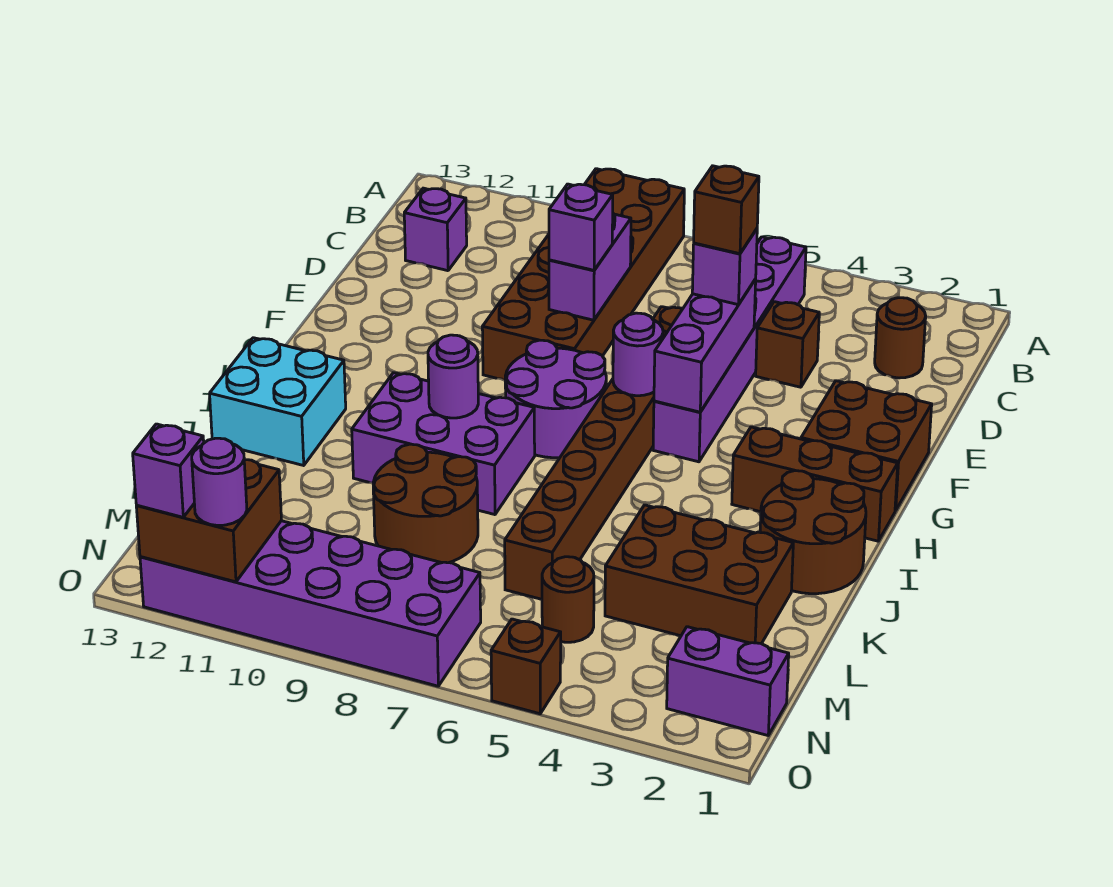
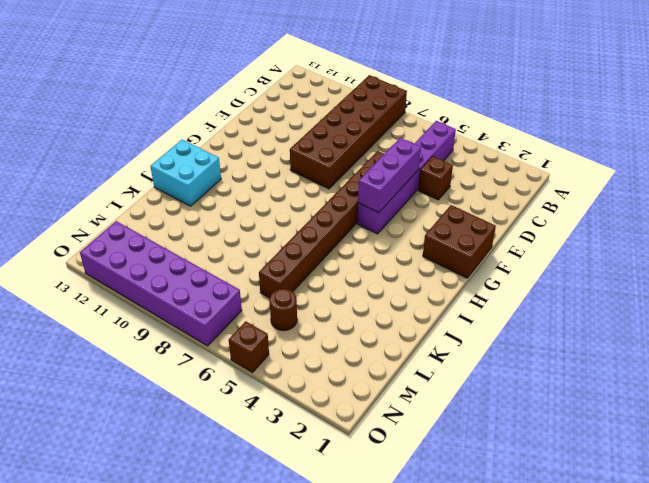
none -> brown 1x1 round brick [875,298,926,378]
none -> purple 1x1 brick [404,188,467,271]
none -> purple 2x2 round brick [505,340,606,458]

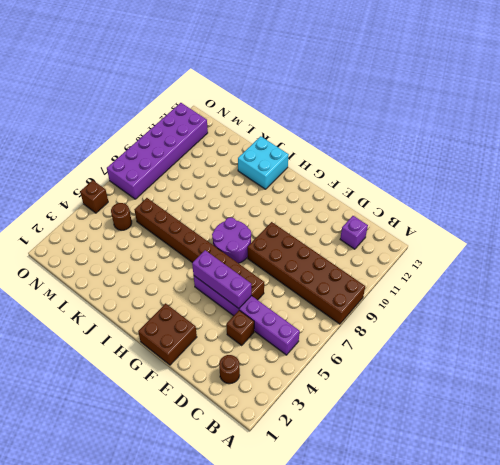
none -> brown 1x3 brick [732,427,898,541]
none -> brown 2x2 round brick [760,471,866,594]
none -> purple 2x3 brick [352,373,535,515]

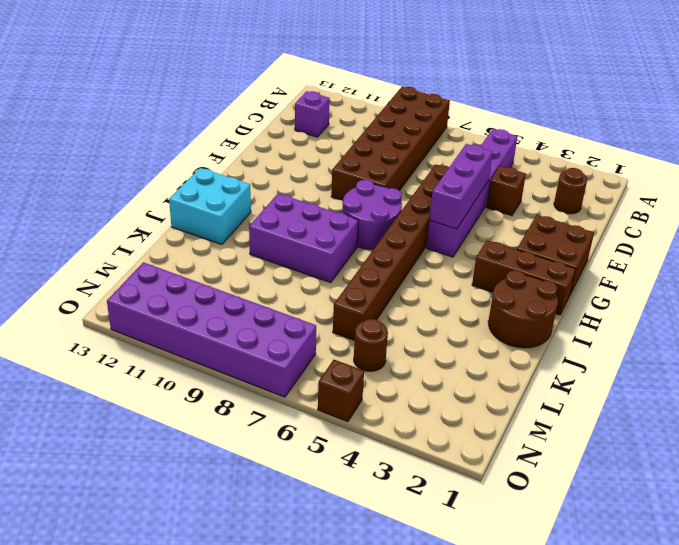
none -> brown 2x3 brick [605,505,793,644]
none -> brown 2x2 round brick [373,444,478,563]
none -> purple 1x2 brick [667,627,789,735]

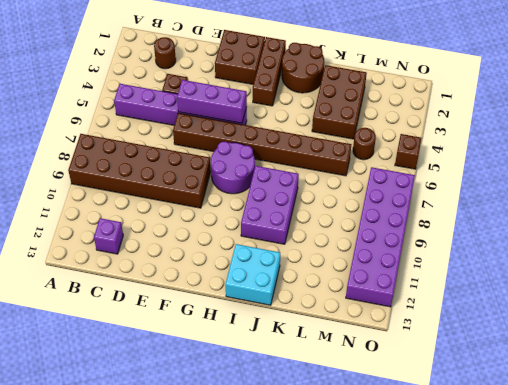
none -> brown 2x2 round brick [373,444,478,563]
none -> purple 1x2 brick [667,627,789,735]
none -> purple 1x2 brick [549,214,631,320]

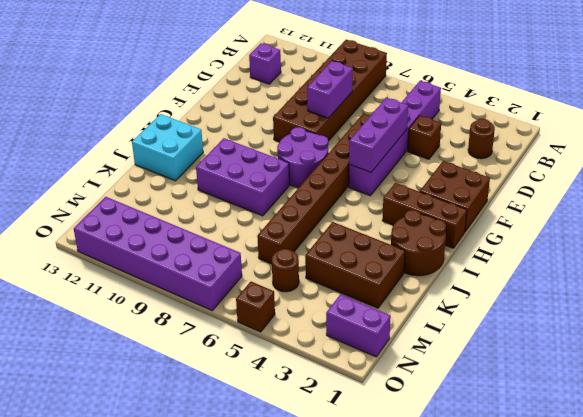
none -> brown 2x2 round brick [373,444,478,563]
none -> purple 1x1 round brick [613,313,663,396]
none -> purple 1x1 round brick [428,335,478,418]

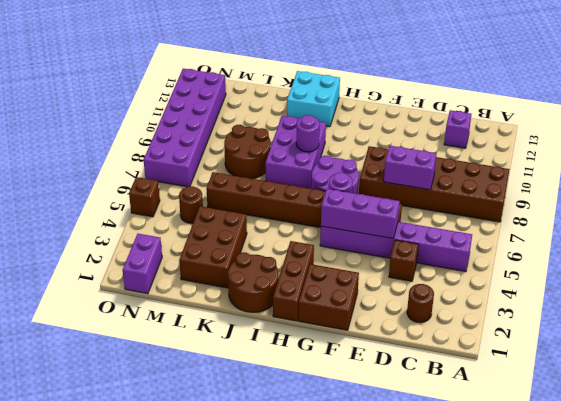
none -> brown 2x2 brick [136,460,281,582]
none -> purple 1x1 brick [692,229,757,305]
none -> purple 1x1 brick [549,184,613,270]

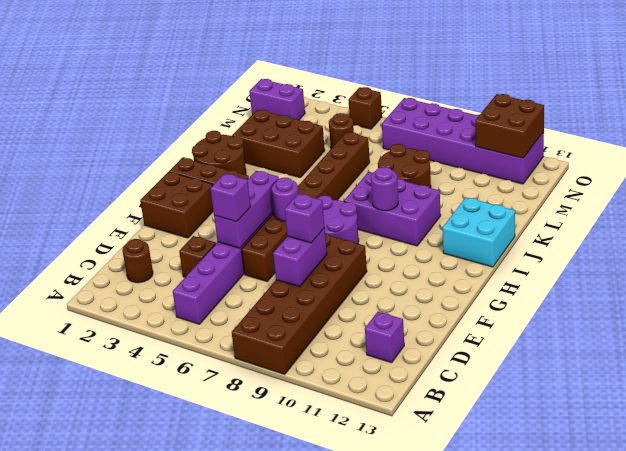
none -> purple 1x1 round brick [192,438,247,526]
none -> purple 1x1 brick [133,424,204,517]
none -> brown 1x1 brick [694,166,759,254]

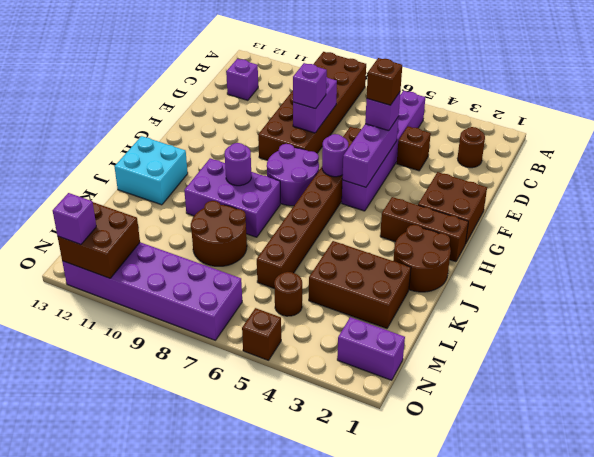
none -> purple 1x1 round brick [192,438,247,526]

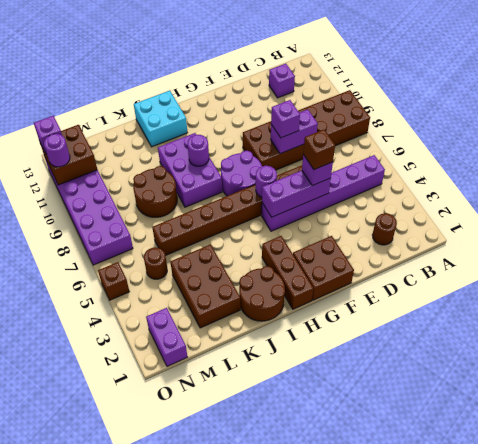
none -> brown 1x1 brick [756,302,819,387]

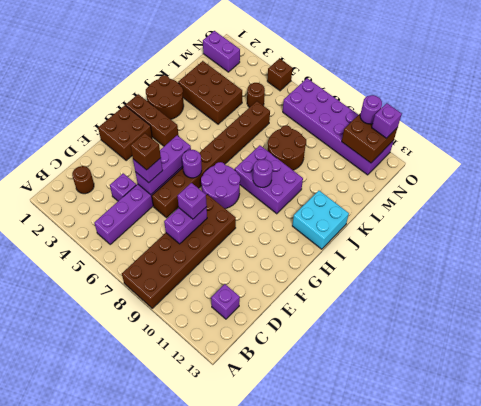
purple 1x1 brick [110,173,136,201] -> brown 1x1 brick [756,302,819,387]

